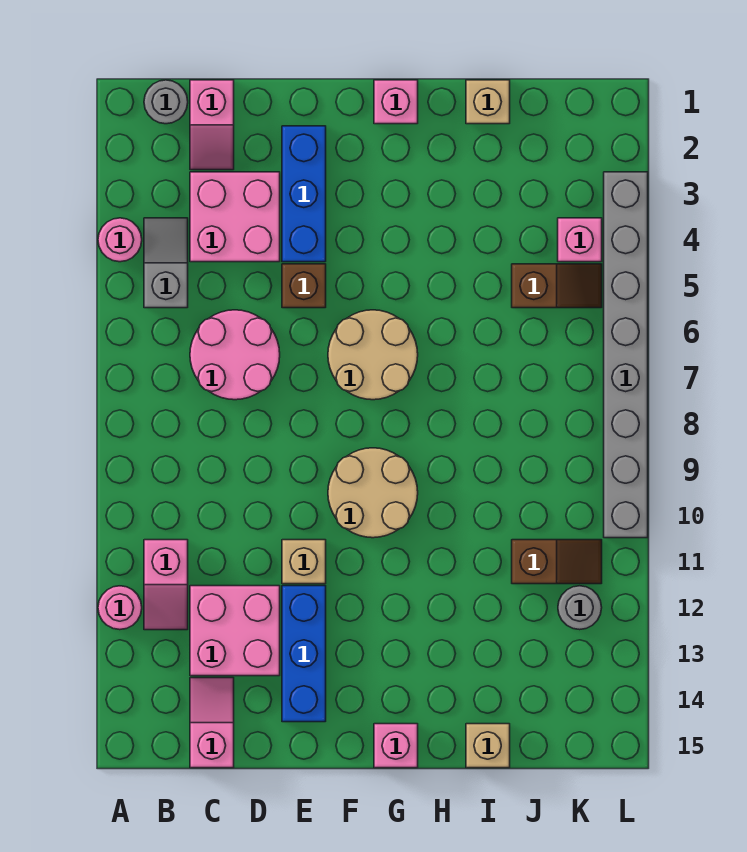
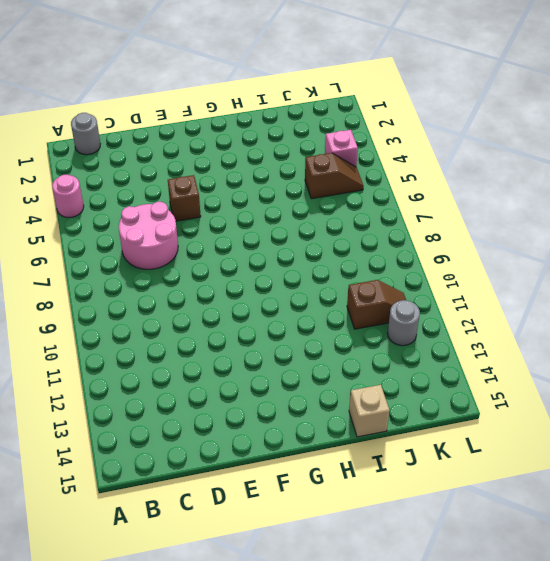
none -> pink 1x1 round brick [98,586,142,630]
none -> grey 1x2 slope [144,218,188,308]
none -> pink 1x2 slope [144,540,188,630]

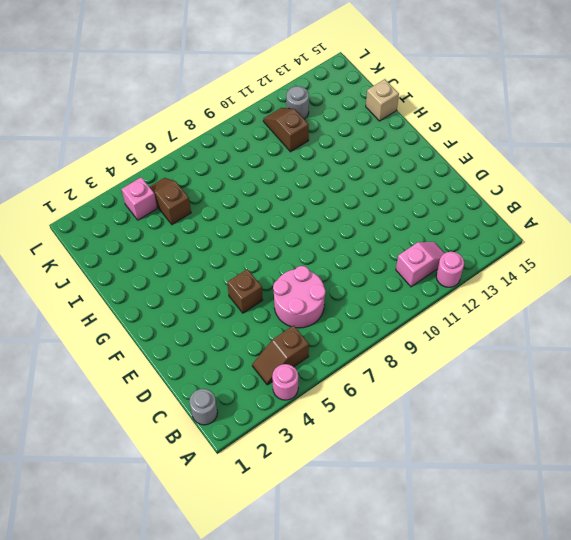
brown 1x2 slope [252,325,309,385] -> grey 1x2 slope [144,218,188,308]
none -> pink 1x2 slope [190,80,234,170]
none -> pink 2x2 brick [190,172,280,262]
none -> pink 2x2 brick [190,586,280,676]

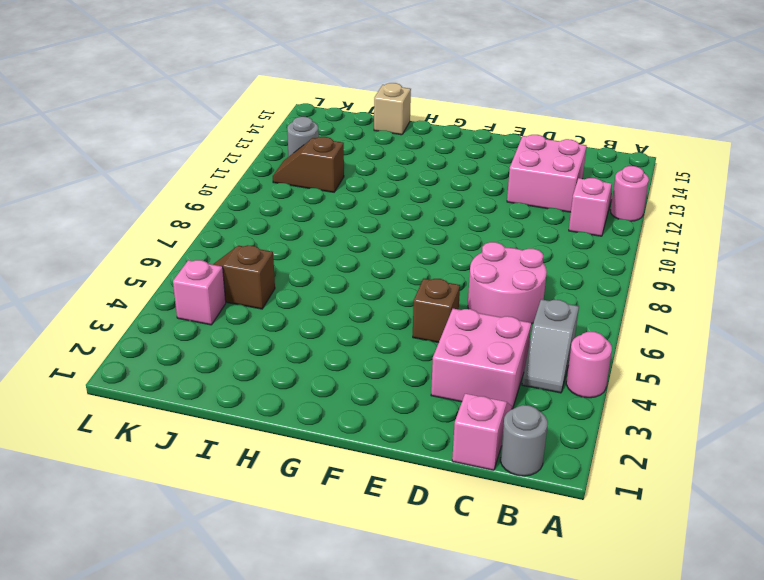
none -> pink 1x2 slope [190,678,234,768]
none -> blue 1x3 brick [282,126,326,262]
none -> tan 1x1 brick [282,540,326,584]

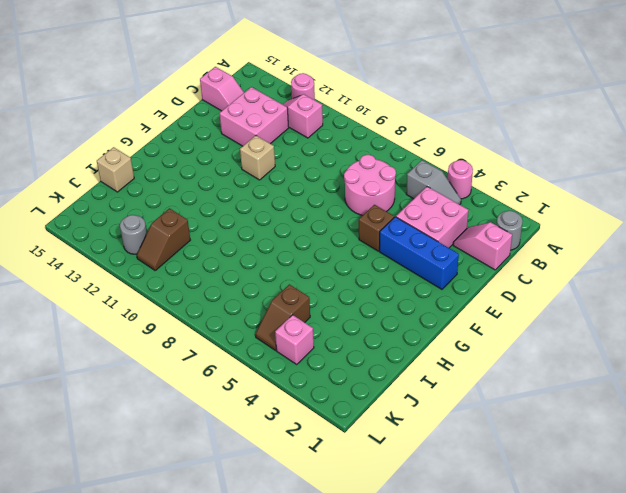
none -> blue 1x3 brick [282,586,326,722]
none -> tan 2x2 round brick [328,310,418,400]
none -> tan 2x2 round brick [328,448,418,538]

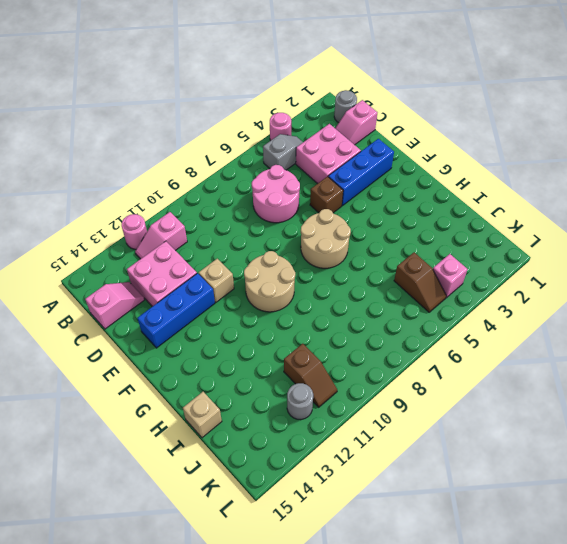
none -> pink 1x1 brick [374,80,418,124]
none -> pink 1x1 brick [374,724,418,768]
none -> tan 1x1 brick [466,80,510,124]

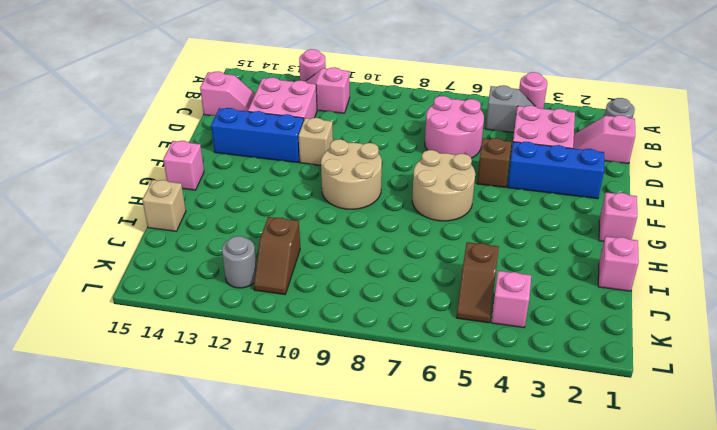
pink 1x1 brick [598,236,639,291] -> tan 1x1 brick [466,80,510,124]
none -> grey 1x8 brick [604,172,648,538]

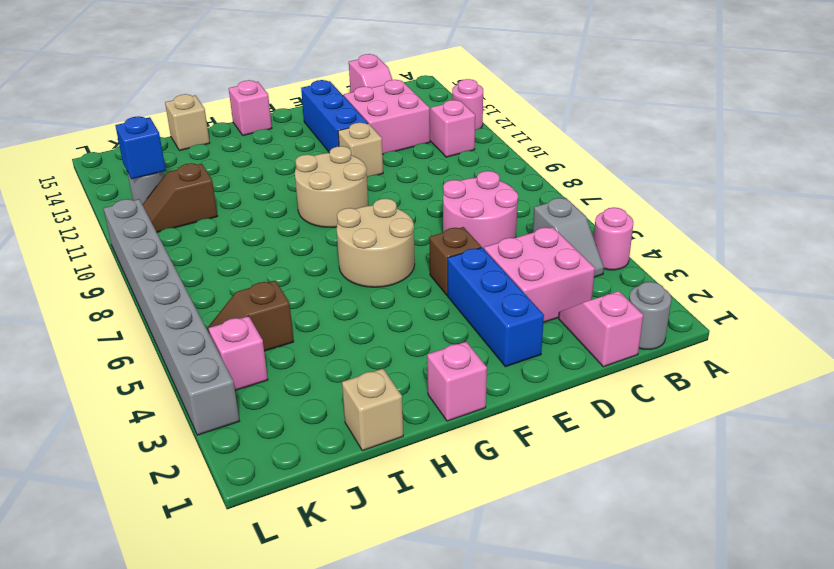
blue 1x1 brick [115,116,166,179] -> none

